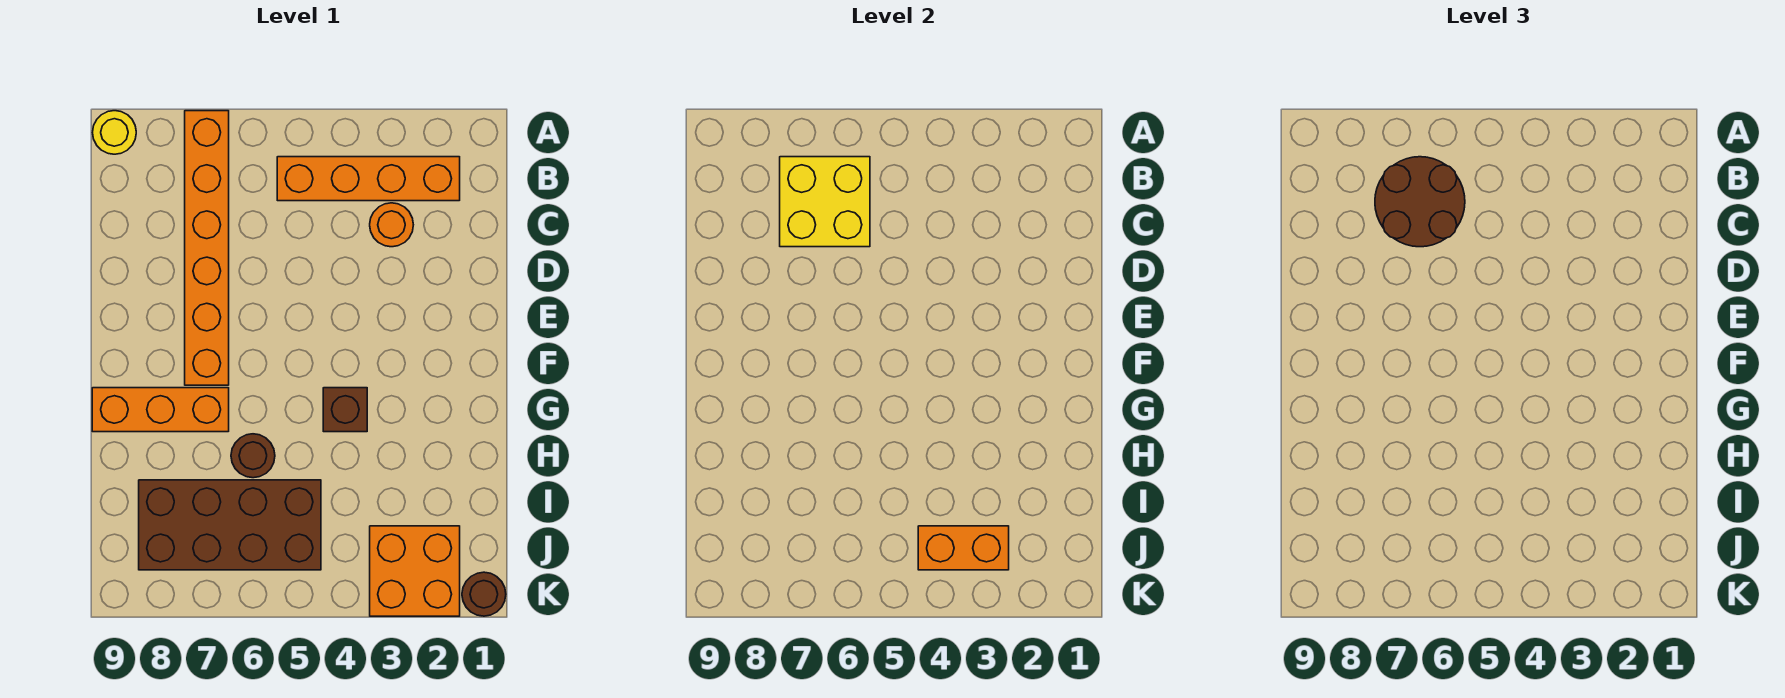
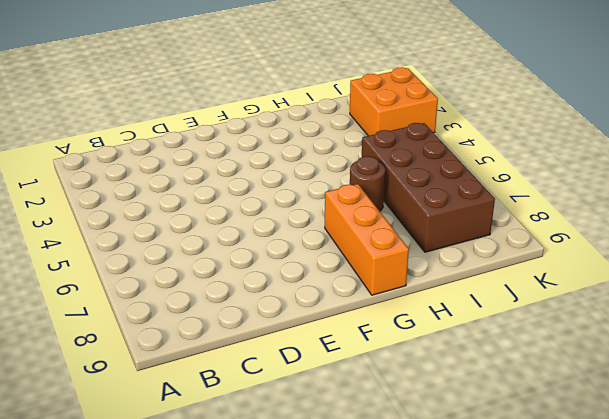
none -> orange 1x6 brick [185,111,229,385]
none -> yellow 1x1 round brick [93,111,136,154]
none -> orange 1x4 brick [277,157,460,201]

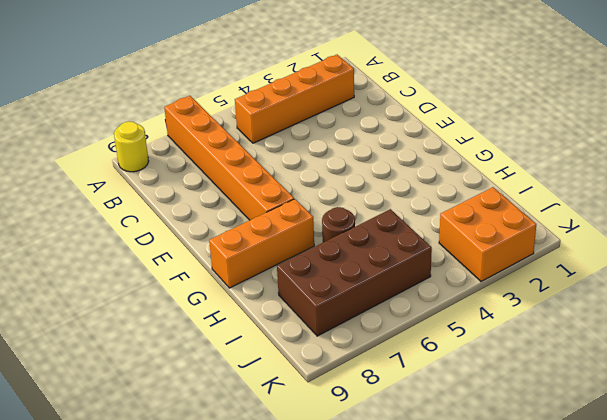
none -> orange 1x1 round brick [370,203,413,247]
none -> brown 1x1 brick [323,388,367,432]
none -> brown 1x1 round brick [462,572,506,616]

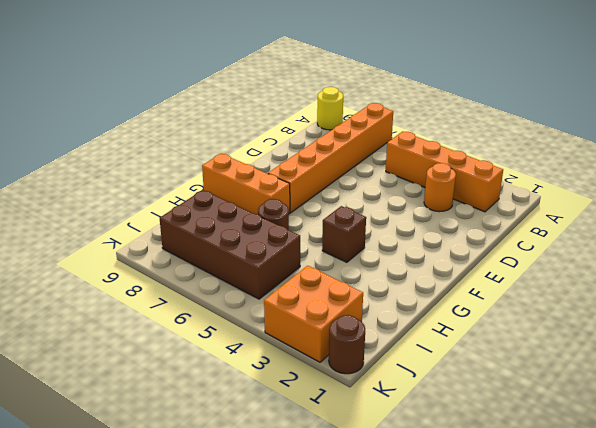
none -> yellow 2x2 brick [780,157,870,247]
none -> orange 1x2 brick [918,526,1009,570]
none -> brown 2x2 round brick [1375,157,1465,247]

